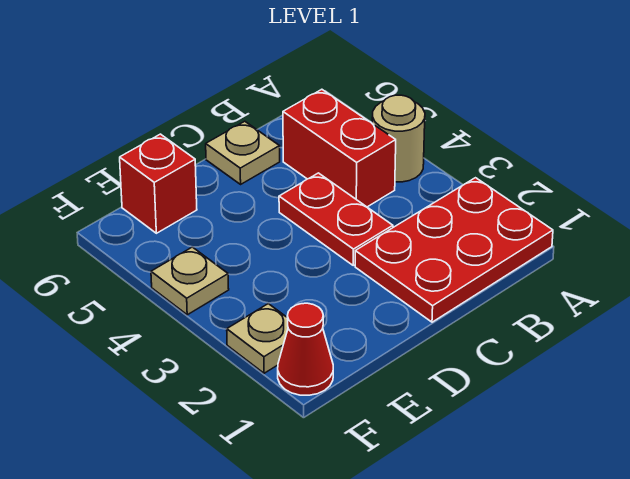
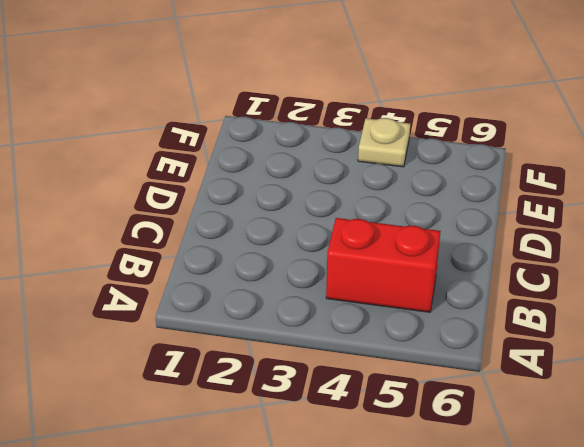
none -> red 2x3 plate [355,178,553,322]
none -> tan 1x1 round brick [372,95,425,182]

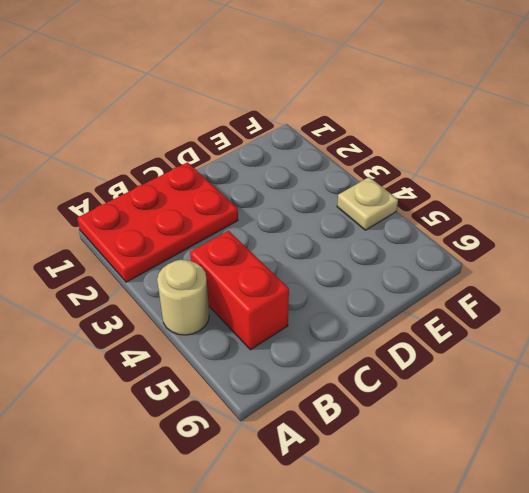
none -> red 1x2 plate [279,173,393,265]
none -> tan 1x1 plate [206,121,280,184]

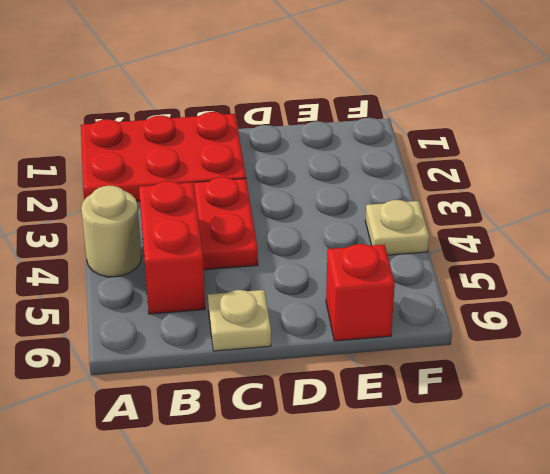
none -> red 1x1 cone [278,303,333,395]
none -> tan 1x1 plate [227,304,288,373]

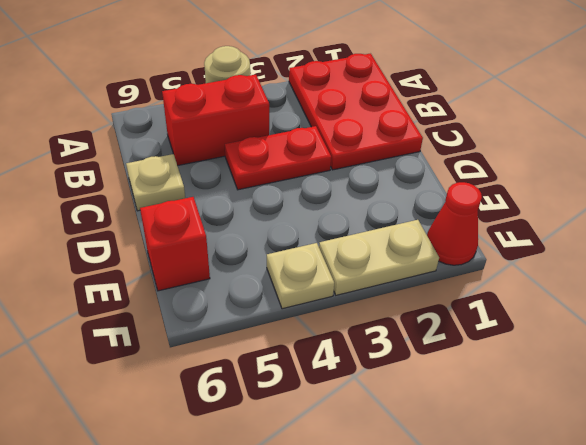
tan 1x2 plate [319,220,439,295] -> tan 1x1 plate [227,304,288,373]

